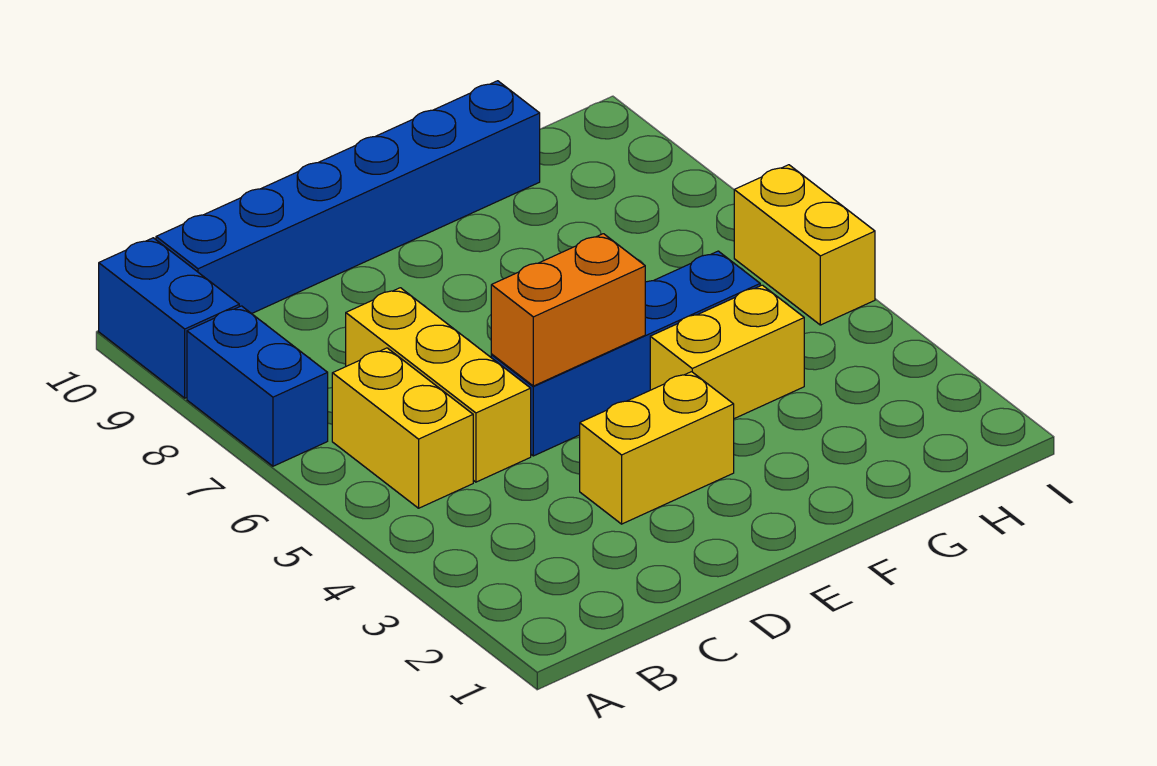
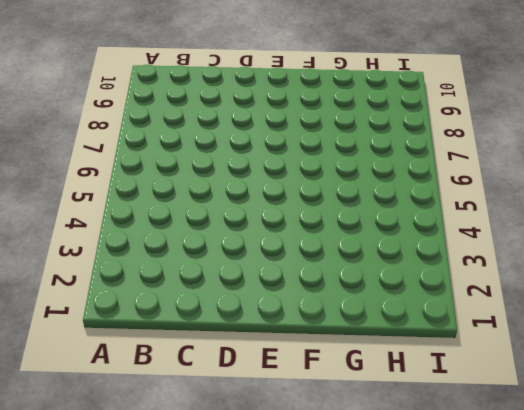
none -> blue 1x2 brick [187,306,328,466]
none -> blue 1x2 brick [99,238,239,398]

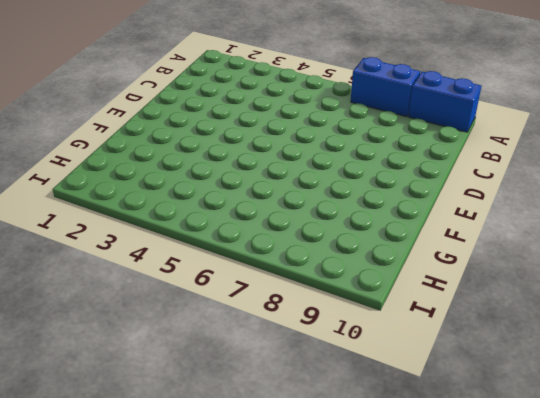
none -> yellow 1x2 brick [332,348,473,508]
none -> blue 1x6 brick [156,81,540,314]

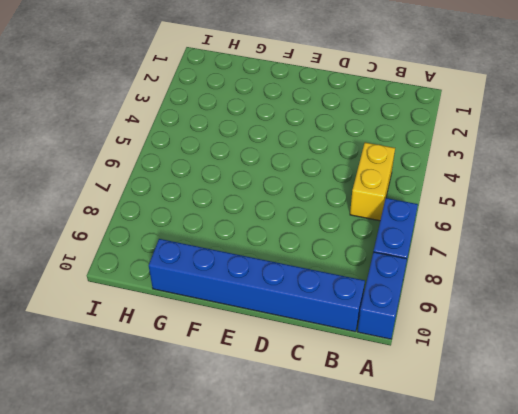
none -> yellow 1x3 brick [346,288,531,482]
none -> yellow 1x2 brick [580,372,734,524]

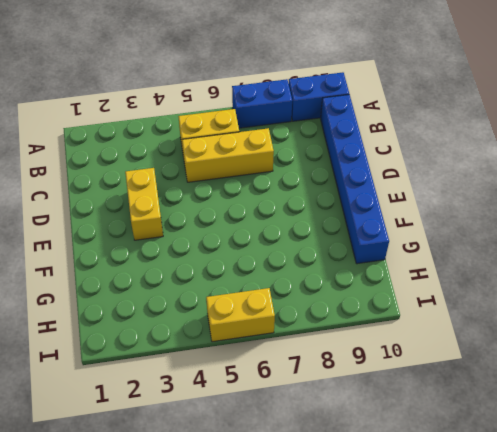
none -> blue 1x4 brick [491,251,760,456]
none -> yellow 1x2 brick [650,285,804,419]

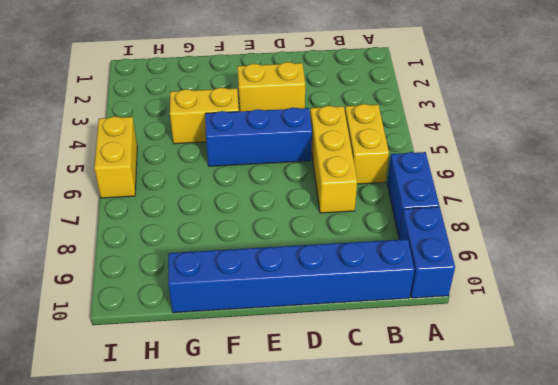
blue 1x3 brick [205,108,312,166] -> blue 1x4 brick [491,251,760,456]
none -> orange 1x2 brick [491,234,645,386]

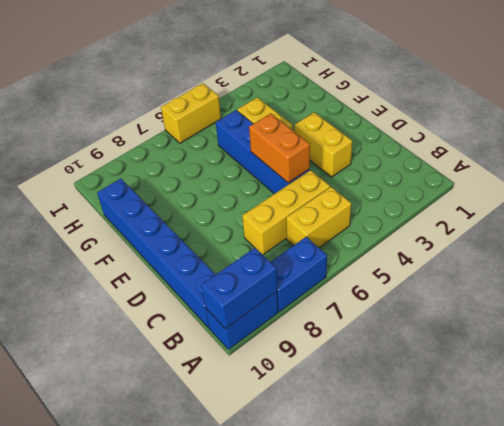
blue 1x2 brick [201,248,277,329] -> none

